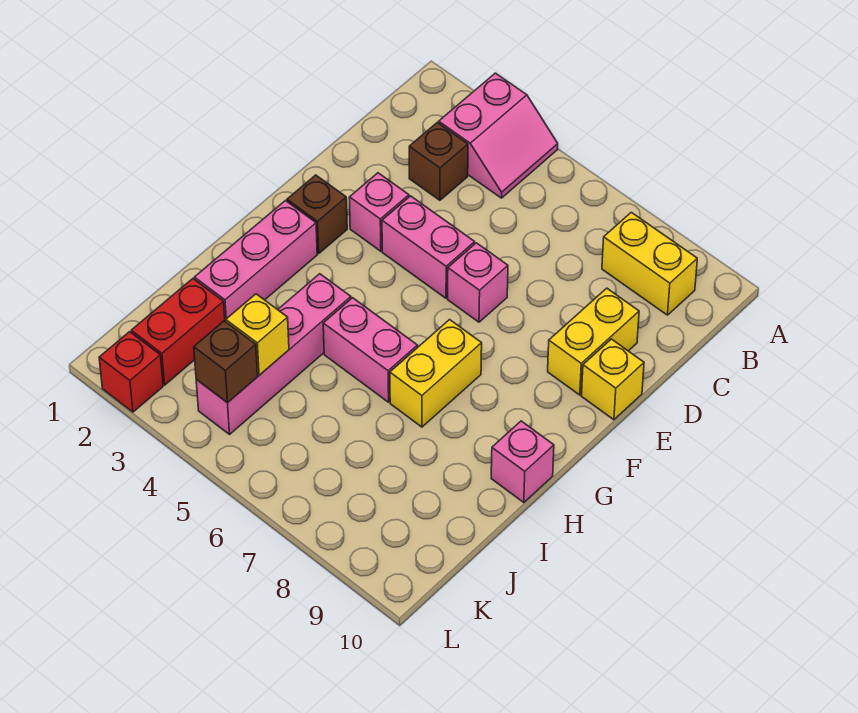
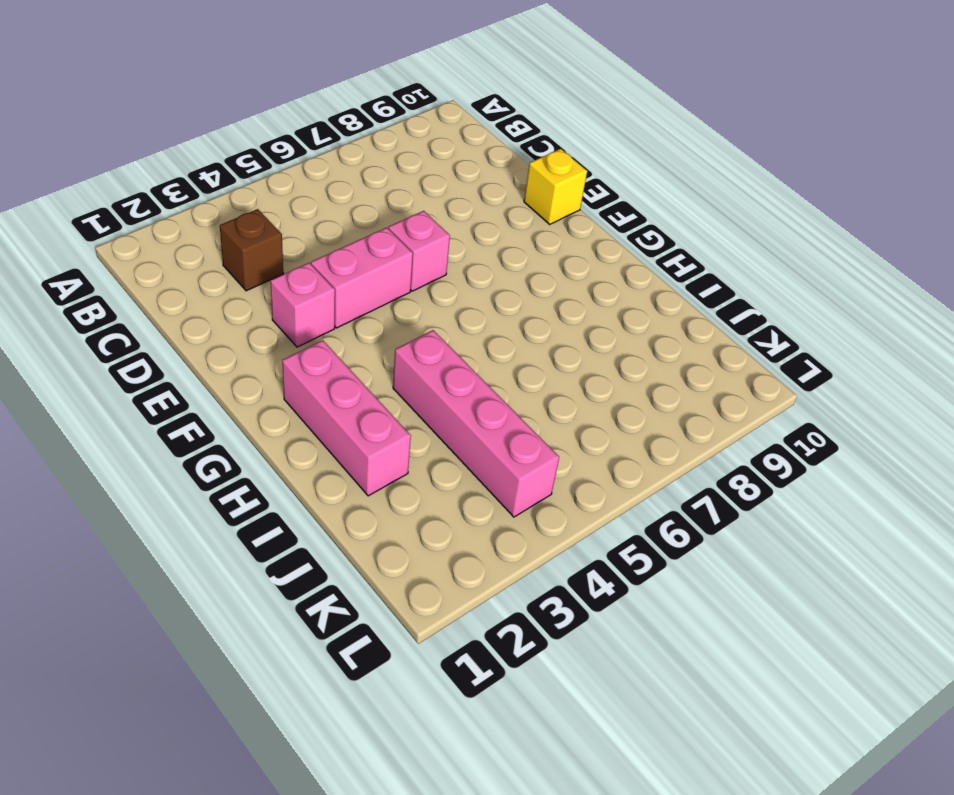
none -> pink 2x2 slope [439,73,558,198]
none -> yellow 1x2 brick [602,212,697,315]
none -> yellow 1x2 brick [548,288,639,395]

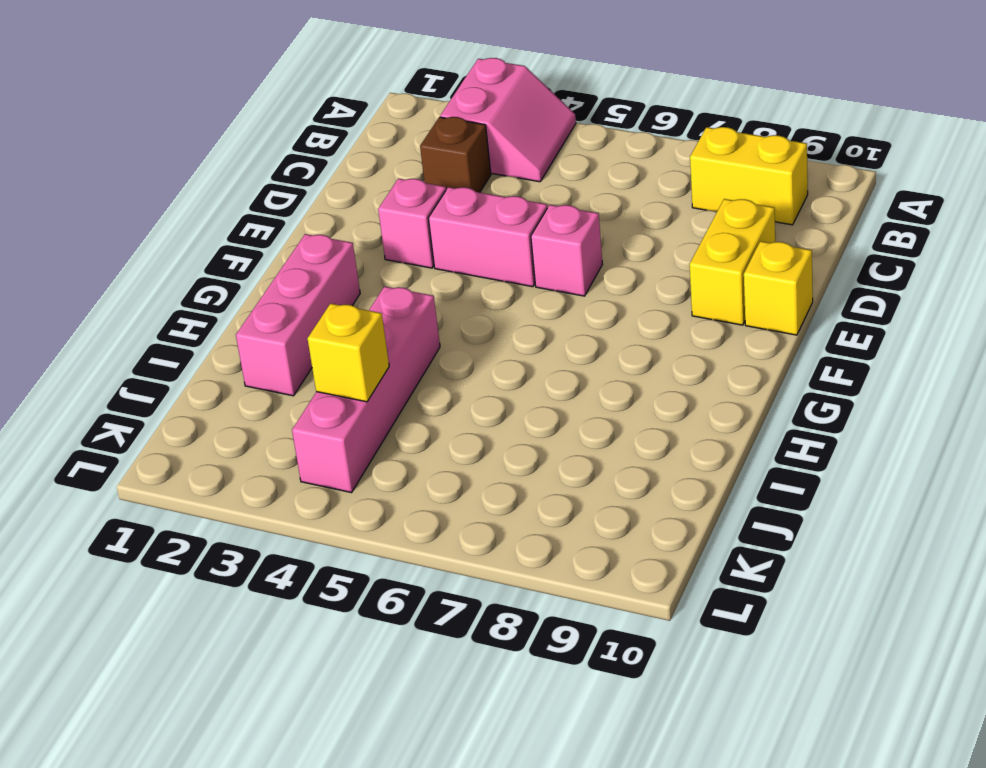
none -> brown 1x1 brick [287,175,347,253]
none -> yellow 1x2 brick [390,320,482,427]
none -> pink 1x2 brick [323,298,418,402]

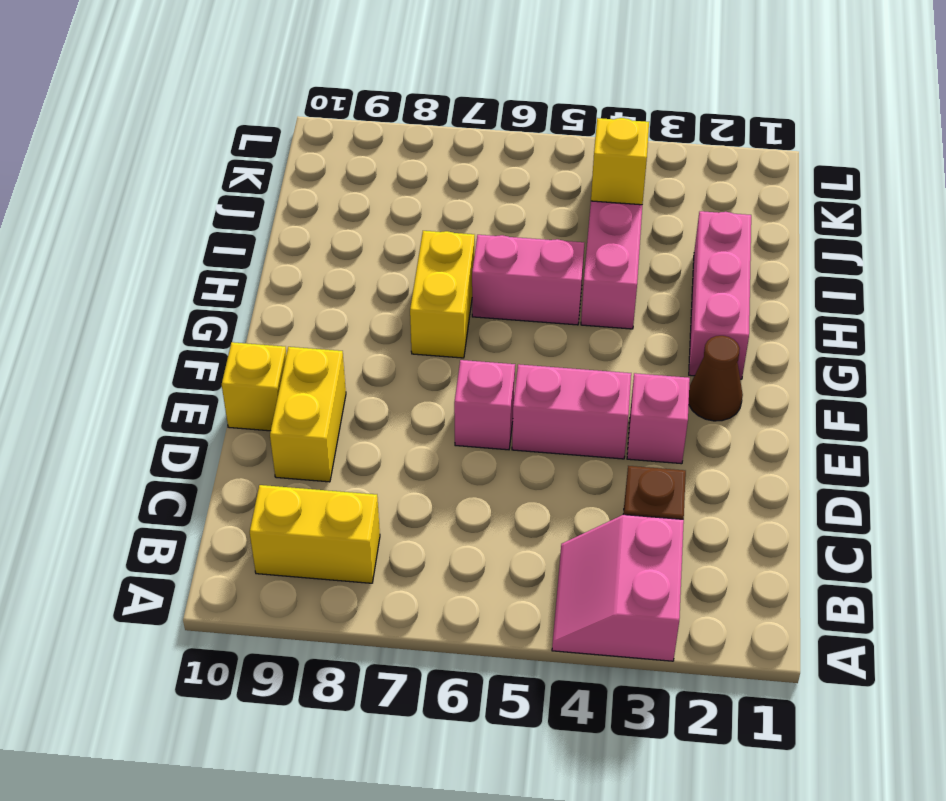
brown 1x1 cone [689,336,743,421] -> brown 1x1 brick [287,175,347,253]
none -> pink 1x1 brick [491,421,554,503]
none -> red 1x2 brick [131,279,225,385]
none -> red 1x1 brick [99,332,163,412]

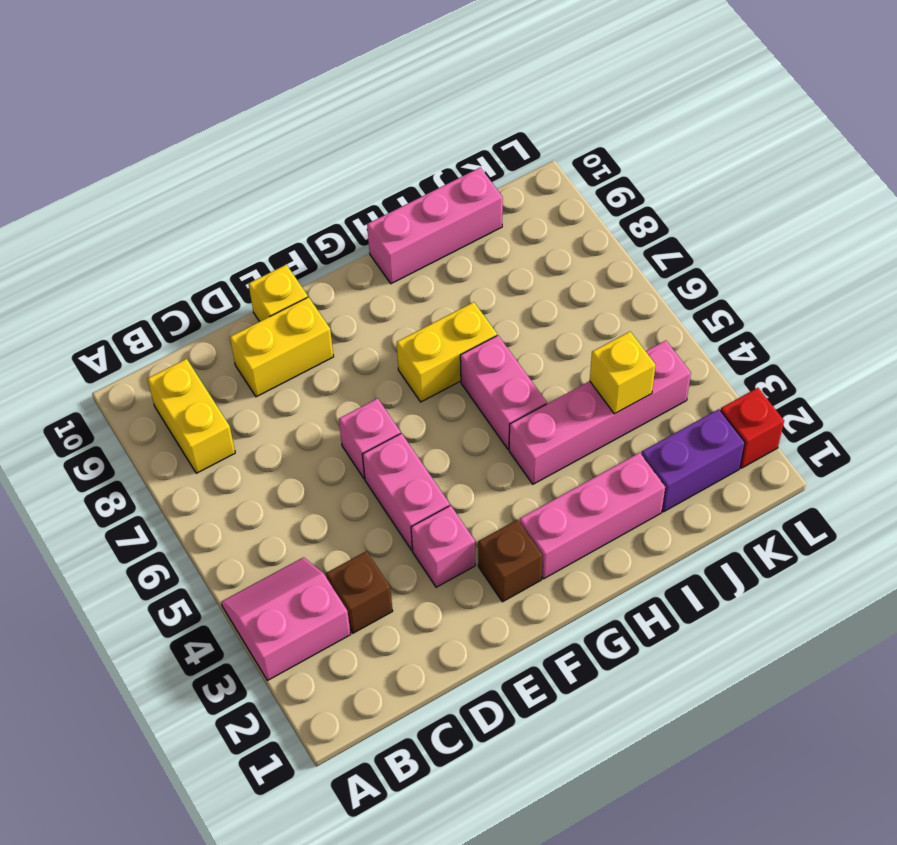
pink 1x3 brick [367,168,503,284] -> pink 1x1 brick [491,421,554,503]
purple 1x2 brick [641,409,745,512] -> red 1x2 brick [131,279,225,385]
none -> brown 1x1 brick [194,321,258,403]

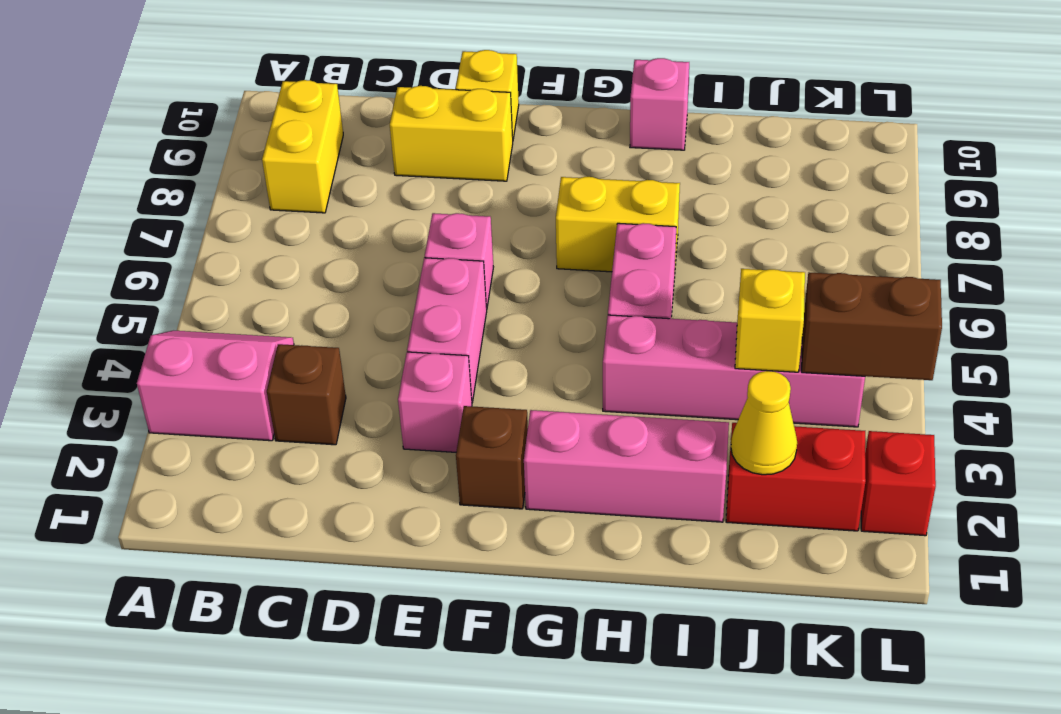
yellow 1x1 cone [731,371,797,475] -> none
brown 1x2 brick [802,272,942,380] -> brown 1x1 brick [194,321,258,403]

